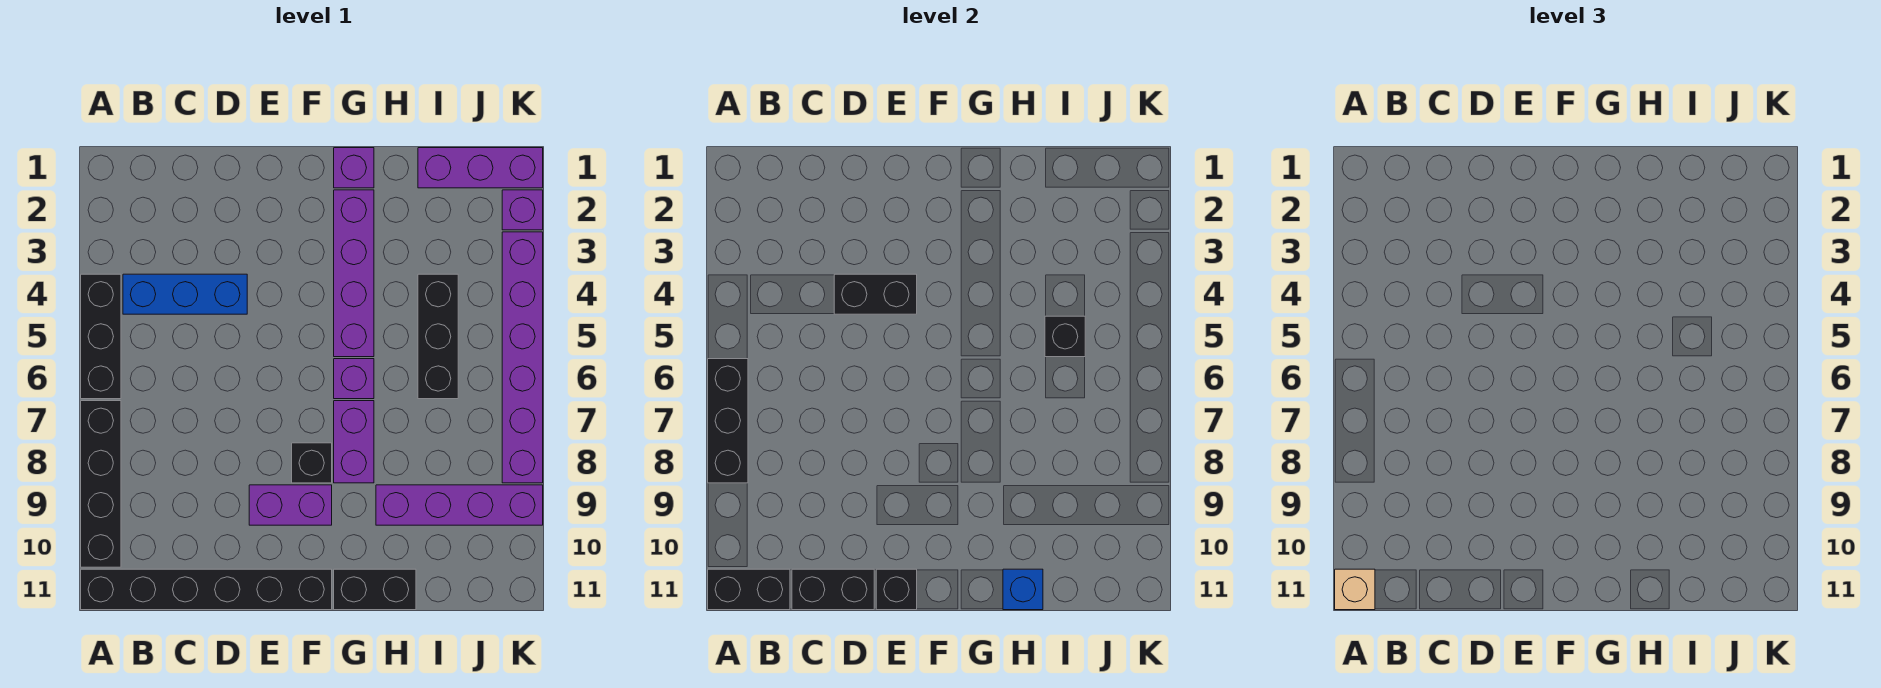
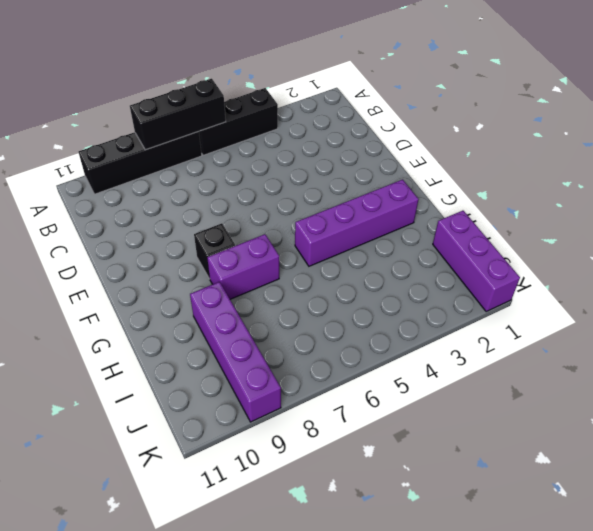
none -> black 1x6 brick [81,569,332,610]
none -> blue 1x3 brick [123,274,247,314]
none -> purple 1x2 brick [249,485,332,525]

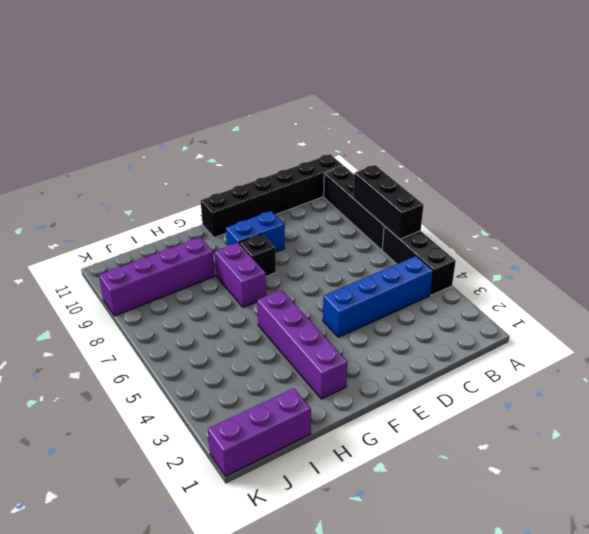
blue 1x4 brick [323,256,433,337] -> blue 1x3 brick [123,274,247,314]
blue 1x2 brick [226,211,285,252] -> purple 1x2 brick [249,485,332,525]
none -> purple 1x1 brick [334,148,374,188]
none -> purple 1x1 brick [334,359,374,399]
none -> black 1x2 brick [334,569,416,610]

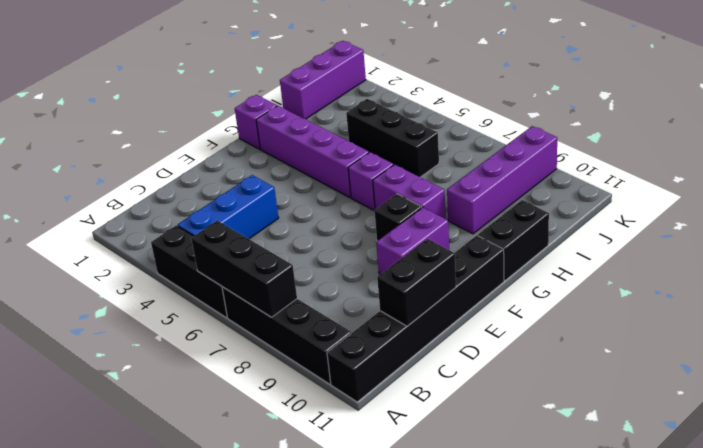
none -> purple 1x1 brick [502,190,543,230]
none -> purple 1x6 brick [502,232,543,483]
none -> black 1x2 brick [708,569,790,610]

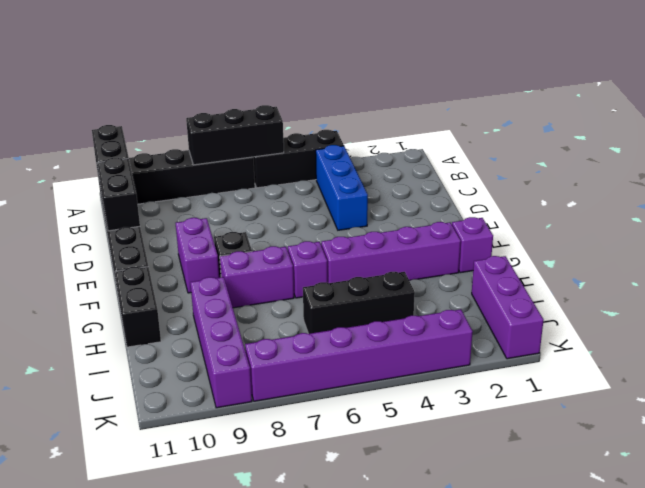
none -> purple 1x1 brick [502,190,543,230]
none -> black 1x2 brick [834,274,917,314]
none -> black 1x1 brick [876,569,917,610]

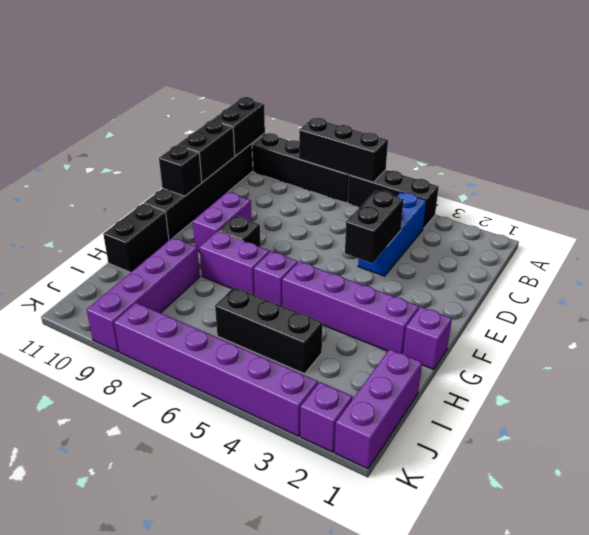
none -> blue 1x1 brick [1003,569,1043,610]
none -> black 1x1 brick [1045,316,1085,357]
none -> tan 1x1 brick [1335,569,1375,610]

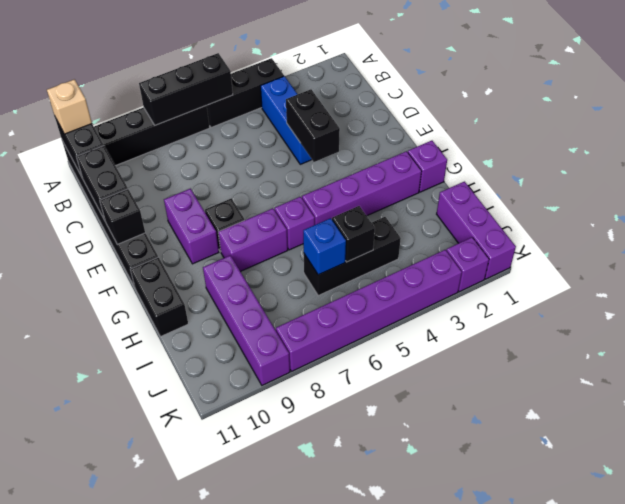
blue 1x1 brick [303,218,346,275] -> blue 1x1 brick moved to [1003,569,1043,610]

